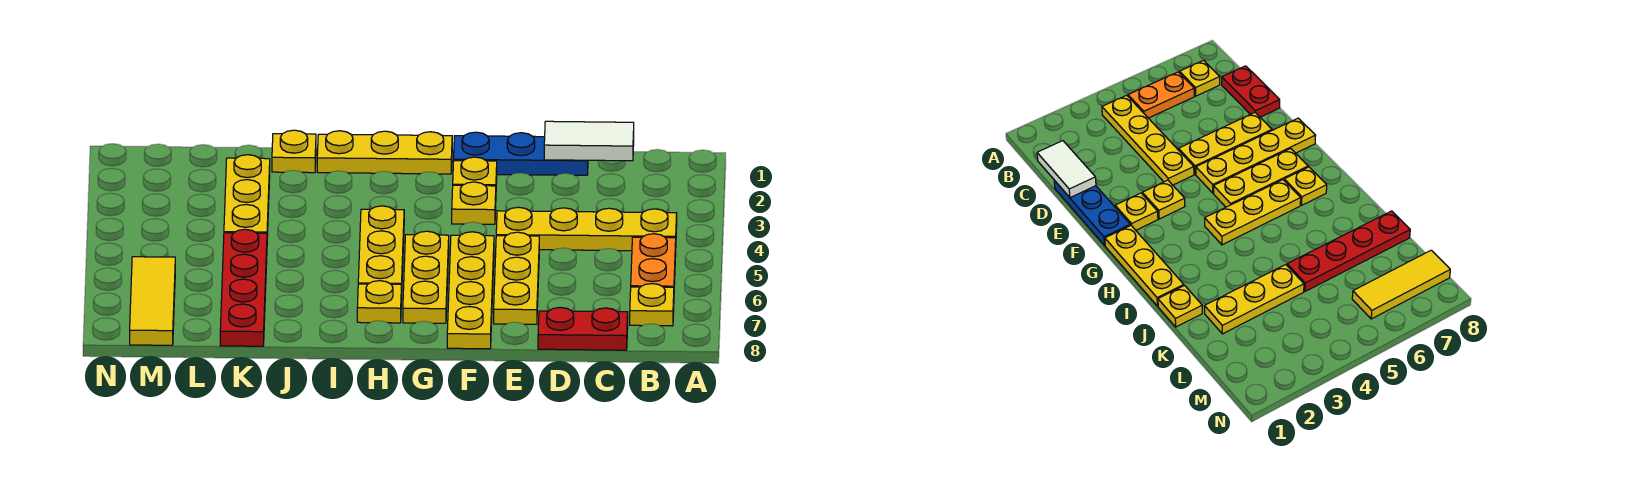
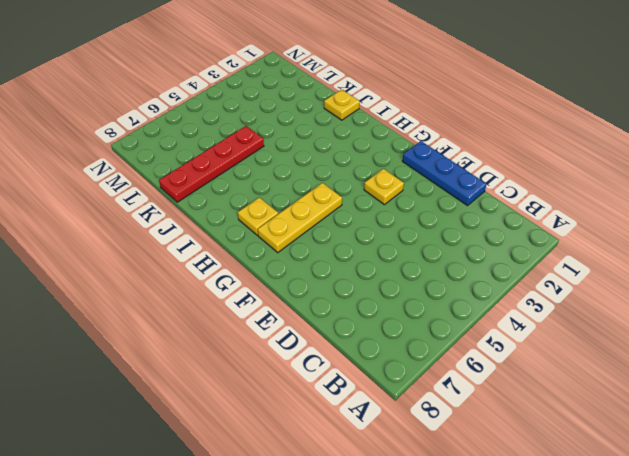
none -> yellow 1x4 plate [496,207,677,251]
none -> orange 1x2 plate [631,234,676,287]
none -> yellow 1x1 plate [630,284,674,326]

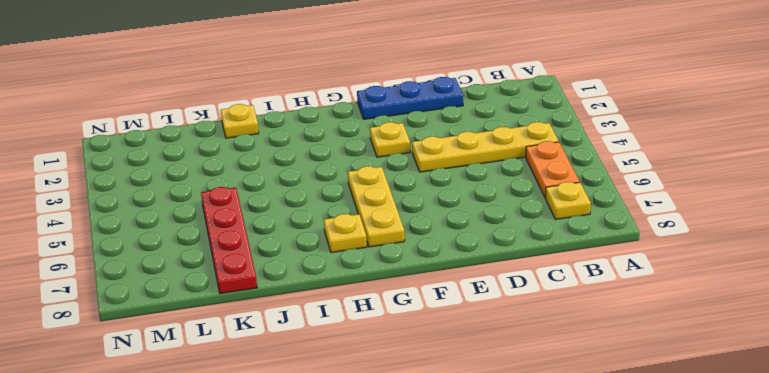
none -> red 1x2 plate [538,307,628,350]
none -> yellow 1x3 plate [494,232,539,324]
none -> yellow 1x1 plate [453,157,497,186]

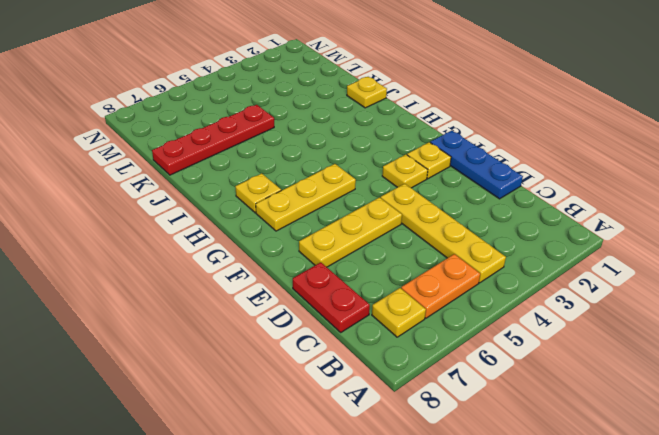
none -> yellow 1x4 plate [447,232,494,349]
none -> yellow 1x3 plate [317,131,452,174]
none -> yellow 1x3 plate [358,206,404,285]

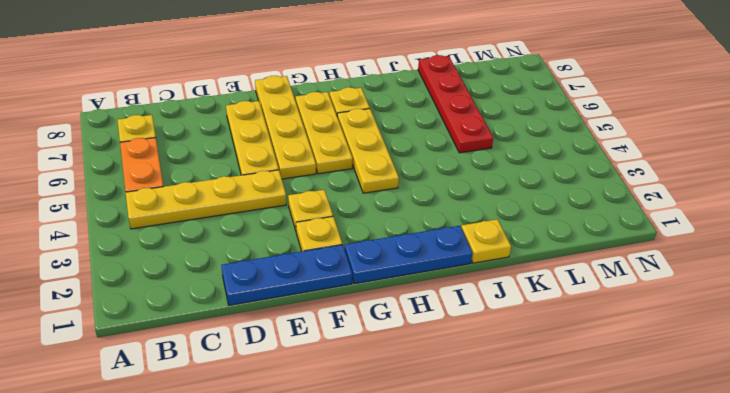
blue 1x3 plate [345,226,473,284] -> yellow 1x3 plate [317,131,452,174]
none -> red 1x2 plate [538,307,628,350]
none -> yellow 1x3 plate [224,155,270,237]
none -> yellow 1x3 tile [130,257,175,345]

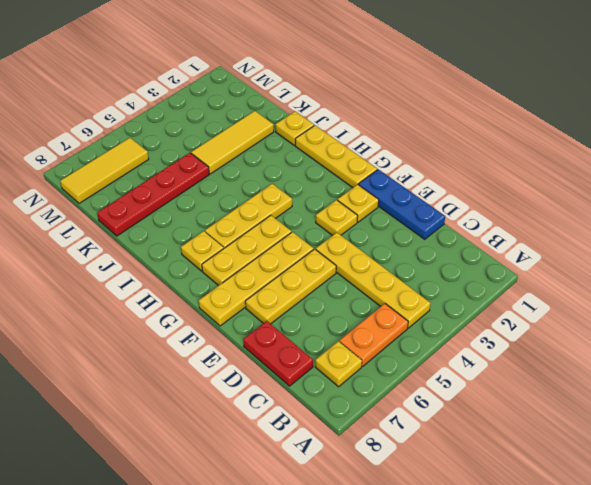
yellow 1x3 tile [191,111,274,174] -> yellow 1x3 plate [224,155,270,237]
none -> white 1x2 tile [544,121,634,161]

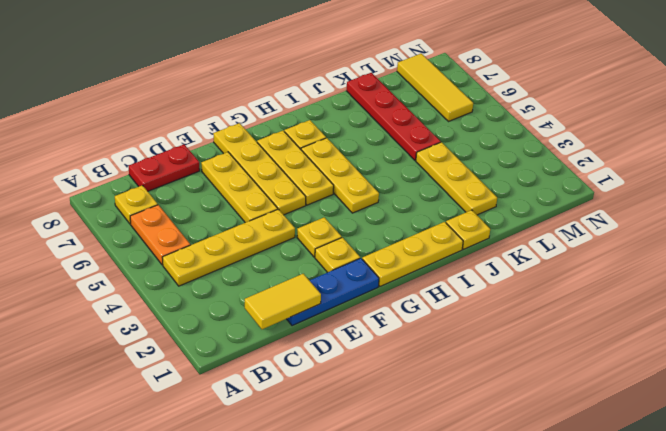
yellow 1x2 tile [245,274,321,329] -> white 1x2 tile [544,121,634,161]

